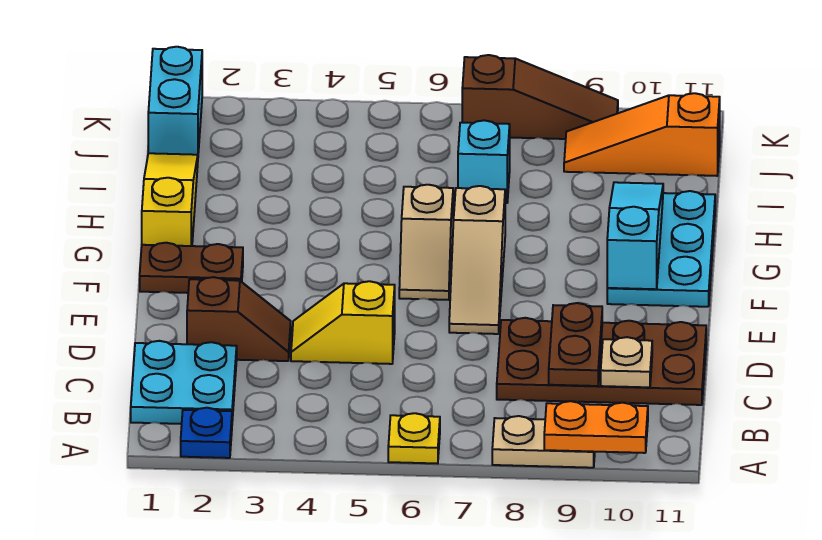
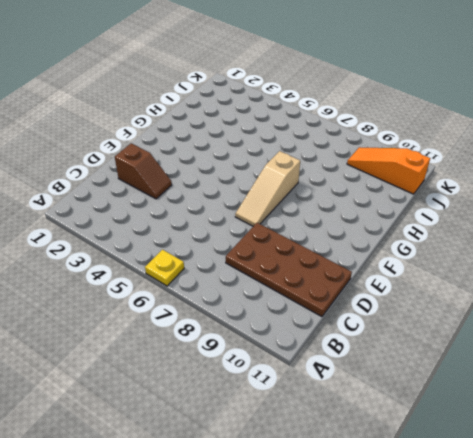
none -> blue 1x1 plate [181,408,232,458]
none -> tan 1x2 plate [492,416,595,468]
none -> cyan 2x2 plate [131,341,237,424]

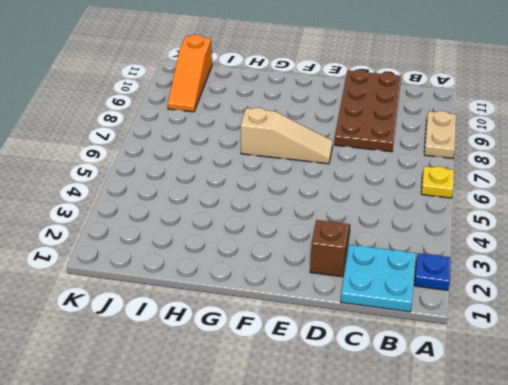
none -> yellow 1x2 slope [291,281,395,364]
none -> brown 1x2 plate [140,243,243,293]
none -> tan 1x2 slope [399,185,453,300]

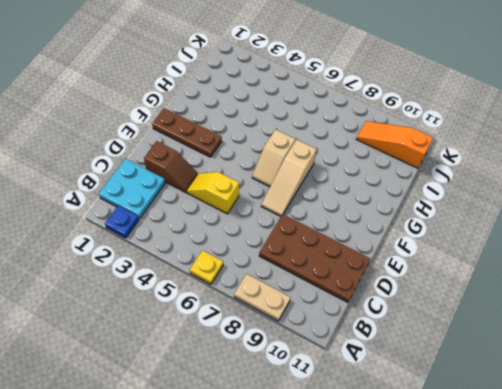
brown 1x3 plate [152,108,222,157] -> brown 1x2 plate [140,243,243,293]
none -> cyan 2x3 plate [607,191,715,307]
none -> yellow 1x3 slope [142,153,198,246]
none -> cyan 1x1 brick [458,120,510,203]

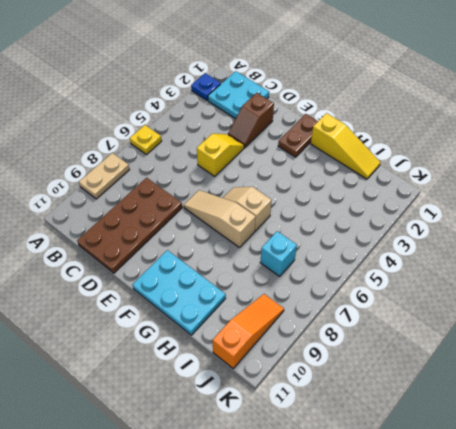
none -> cyan 1x2 brick [148,47,202,155]
none -> brown 1x3 slope [462,55,618,139]
none -> orange 1x2 plate [544,401,648,453]

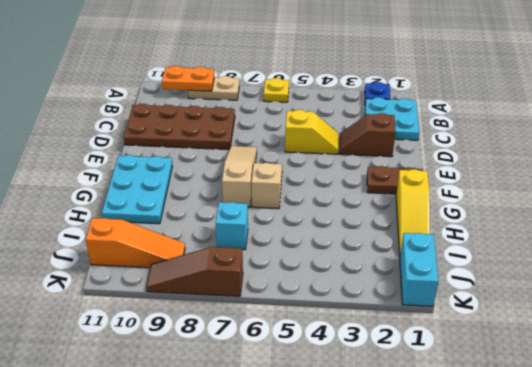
none -> brown 1x2 plate [549,303,602,386]
none -> tan 1x1 plate [601,337,652,387]
none -> cyan 1x3 slope [607,182,663,289]

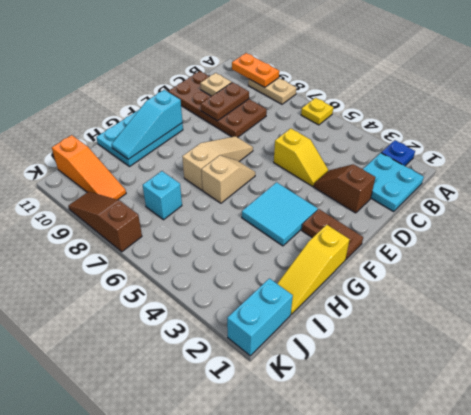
cyan 2x2 tile [242,182,318,246] -> none

